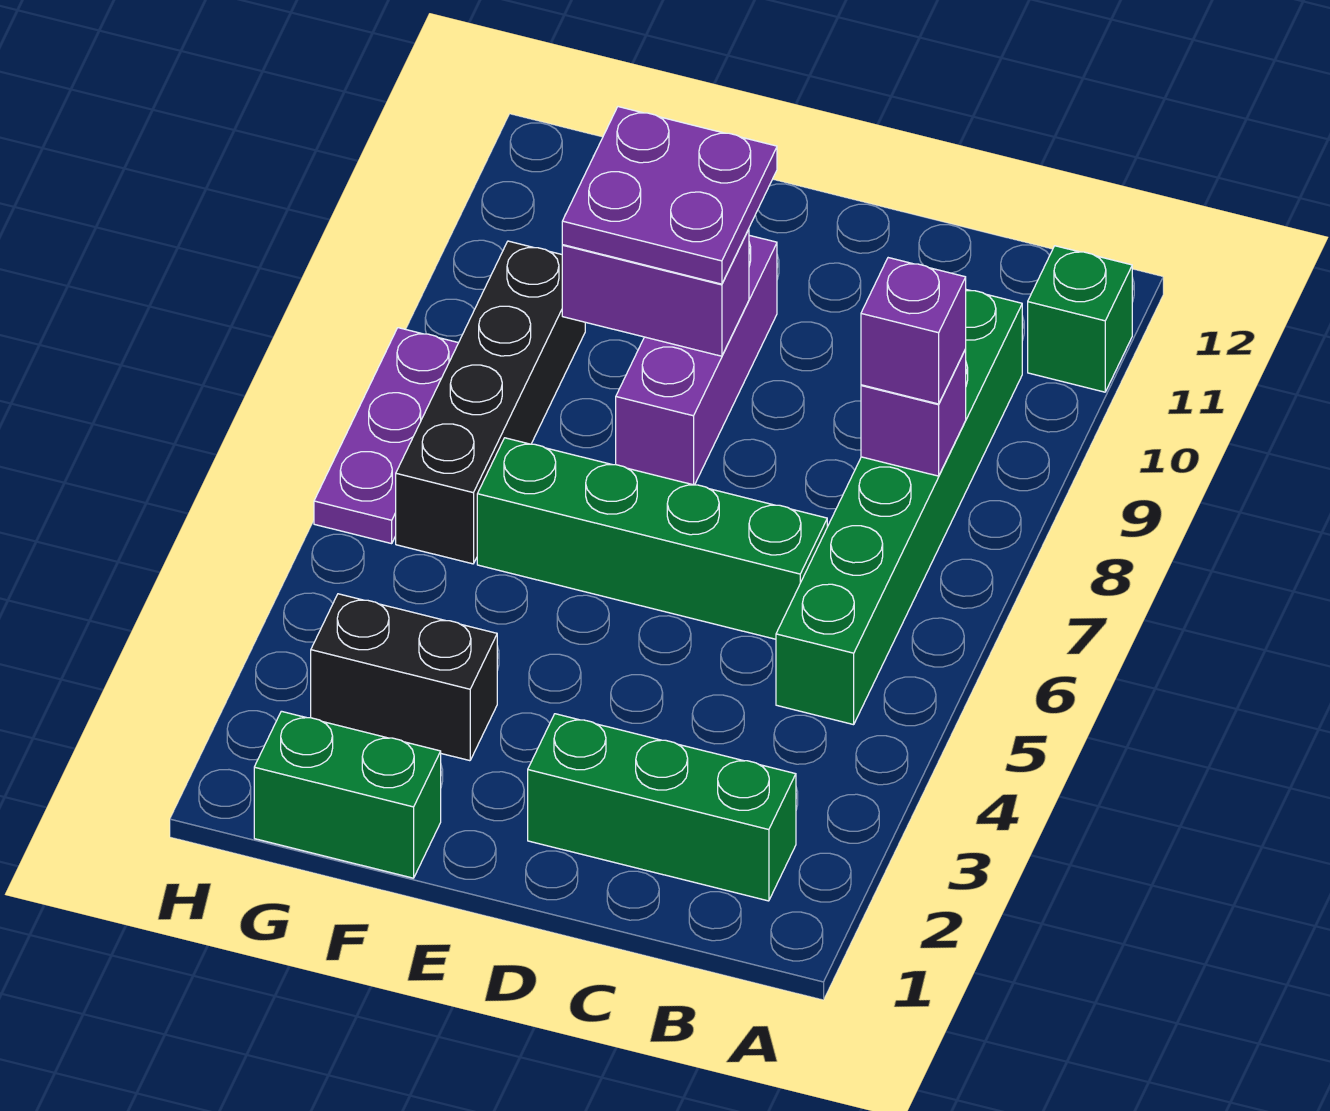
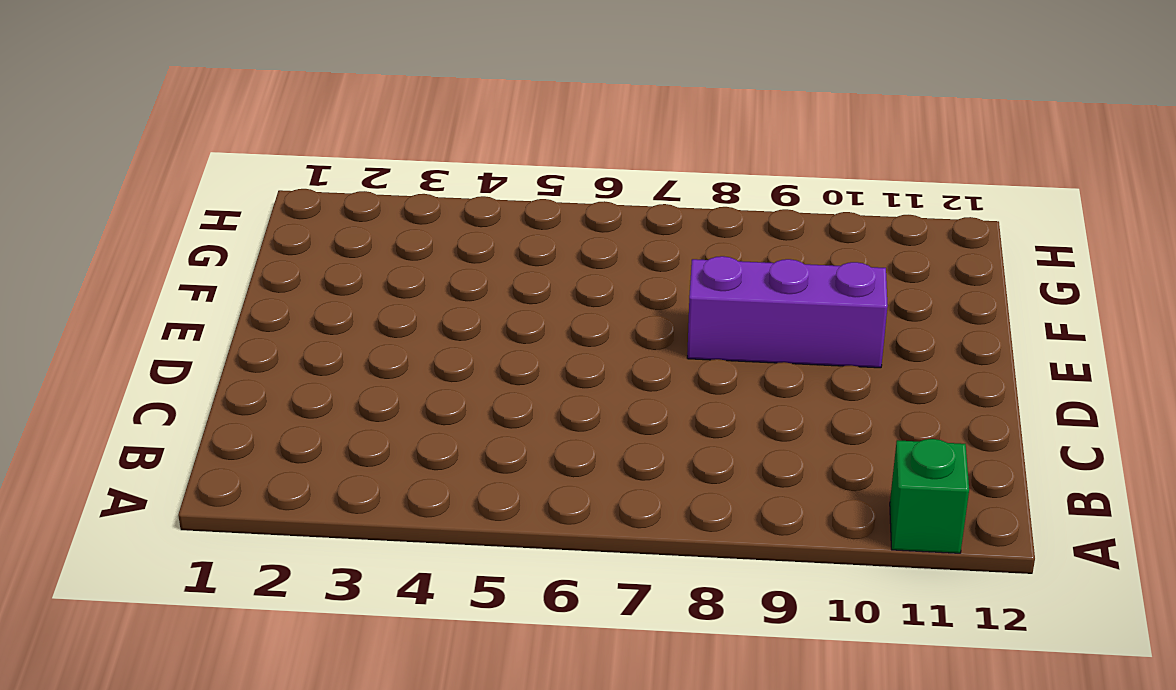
none -> green 1x3 brick [528,714,796,901]
none -> green 1x6 brick [776,290,1022,725]
none -> green 1x4 brick [477,438,827,639]

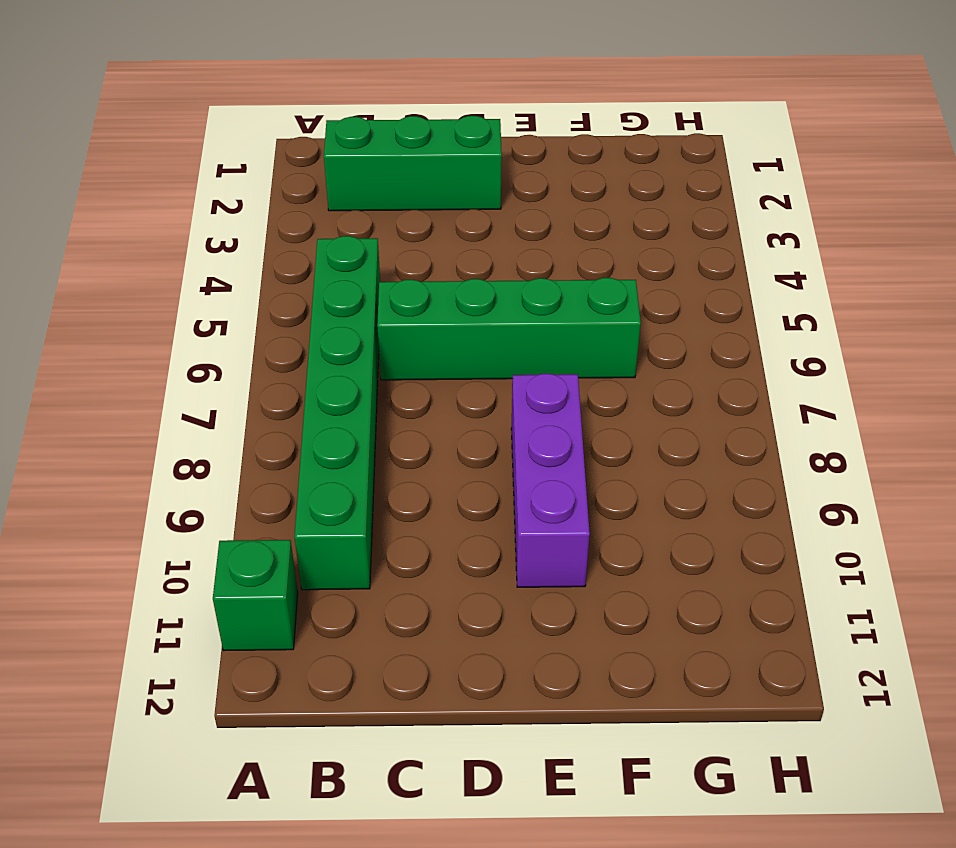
none -> green 1x2 brick [254,711,441,878]
none -> black 1x2 brick [311,594,497,761]
none -> black 1x4 brick [396,241,585,564]

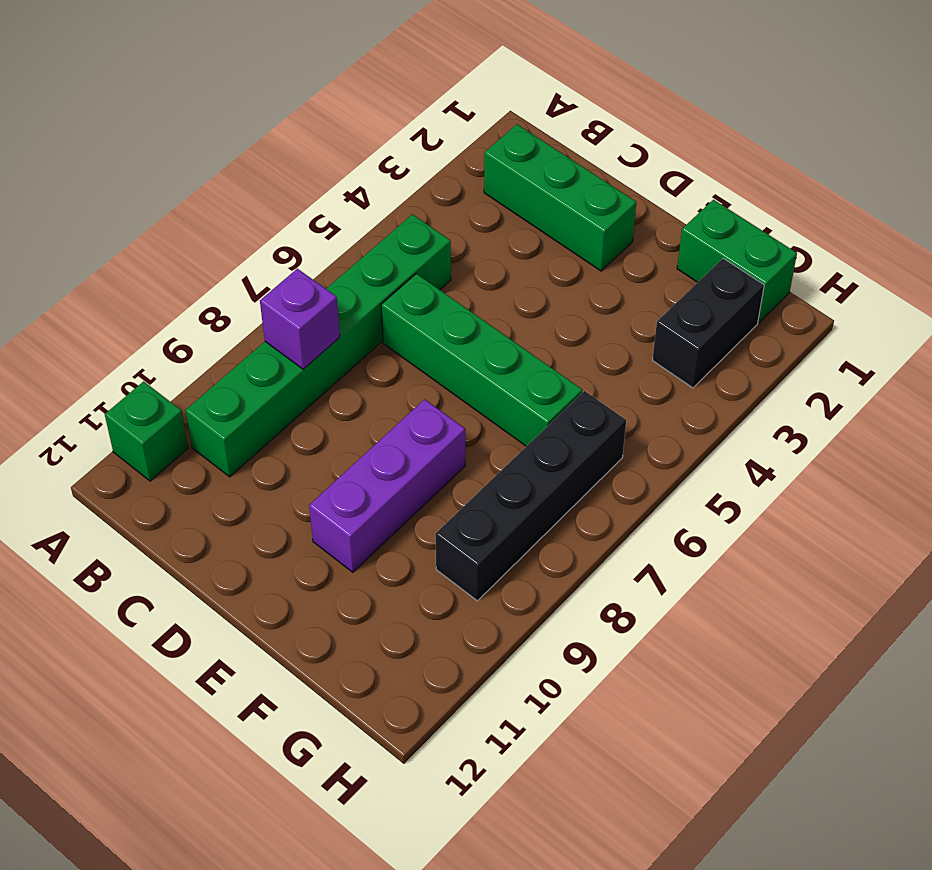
black 1x2 brick [653,258,764,388] -> black 1x2 brick turned to [311,594,497,761]
none -> purple 1x3 plate [314,328,458,544]
none -> purple 1x2 brick [562,229,749,356]
none -> purple 1x1 brick [861,258,966,404]

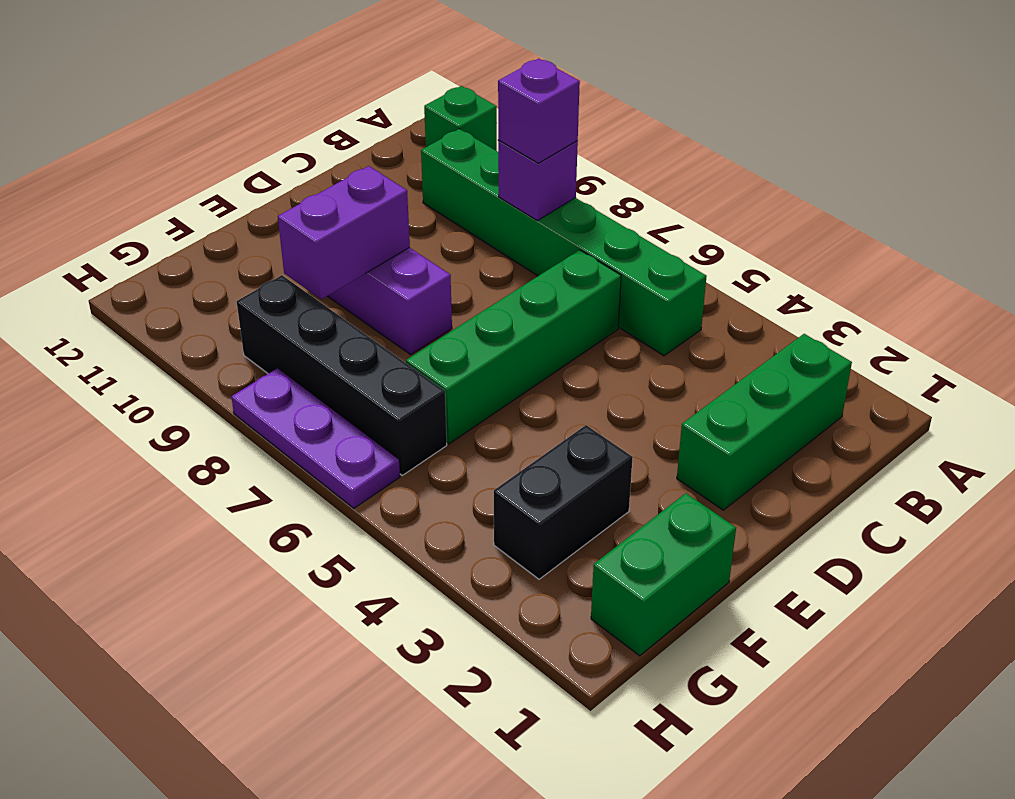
none -> purple 2x2 plate [562,107,777,284]

